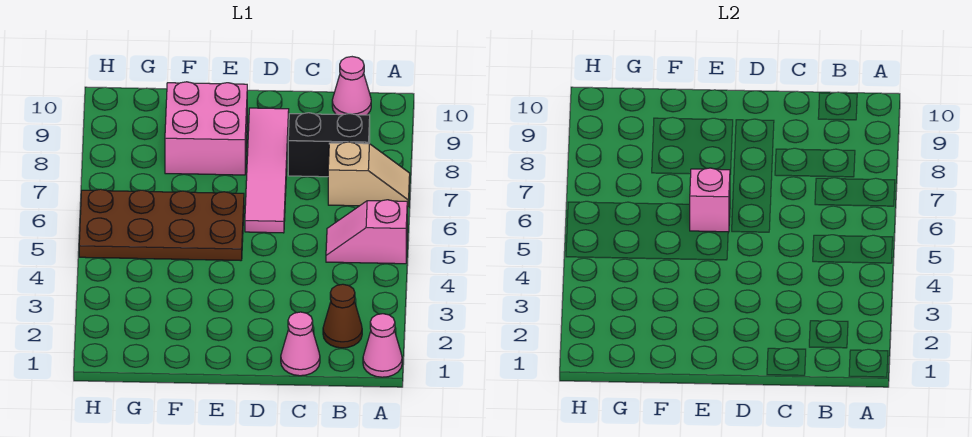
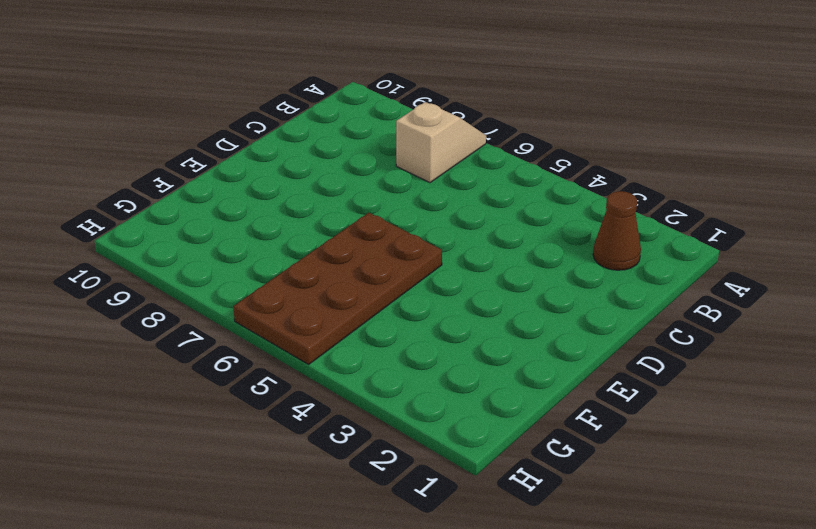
none -> pink 1x1 cone [363,314,402,377]
none -> pink 1x2 slope [326,200,407,264]

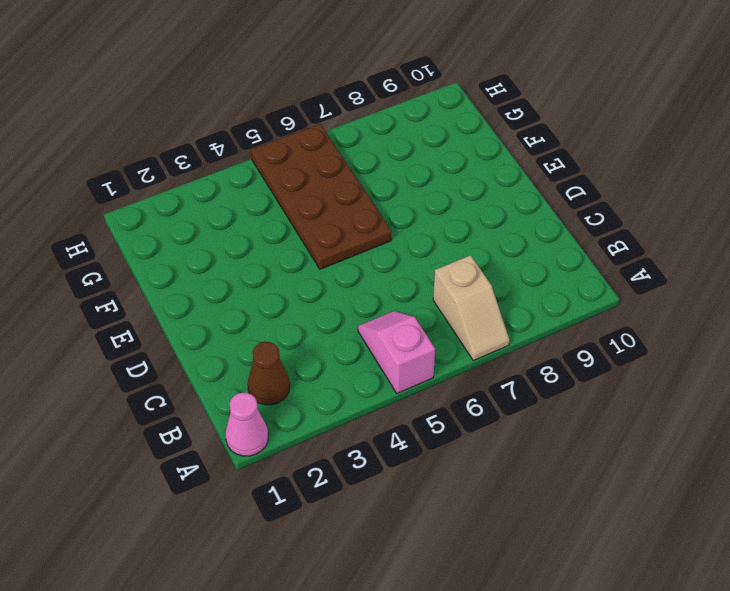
none -> black 1x2 brick [288,113,370,177]
none -> pink 1x1 cone [332,57,371,115]

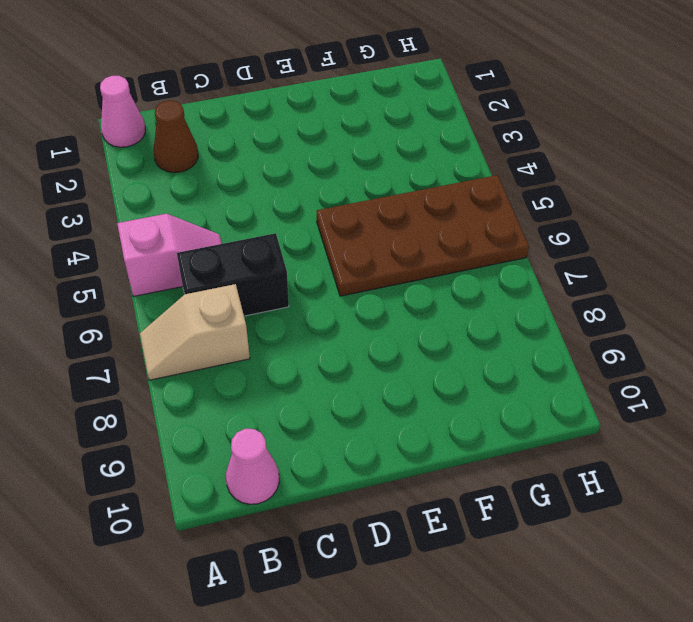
black 1x2 brick [177,233,289,316] -> black 1x2 brick moved to [288,113,370,177]
none -> pink 1x1 cone [281,312,320,376]
none -> pink 1x4 tile [245,108,289,233]

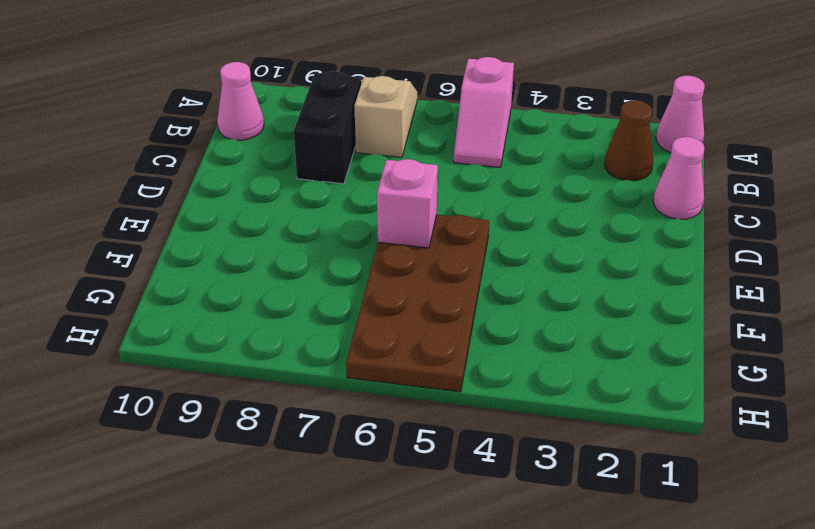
none -> pink 1x4 tile [245,108,289,233]
none -> pink 2x2 brick [165,82,247,175]

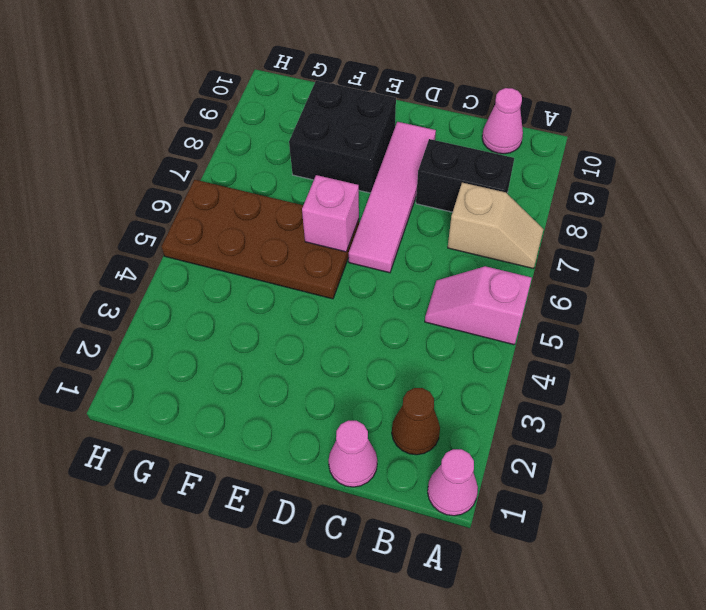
black 2x2 brick [289,80,396,193] -> pink 2x2 brick [165,82,247,175]

